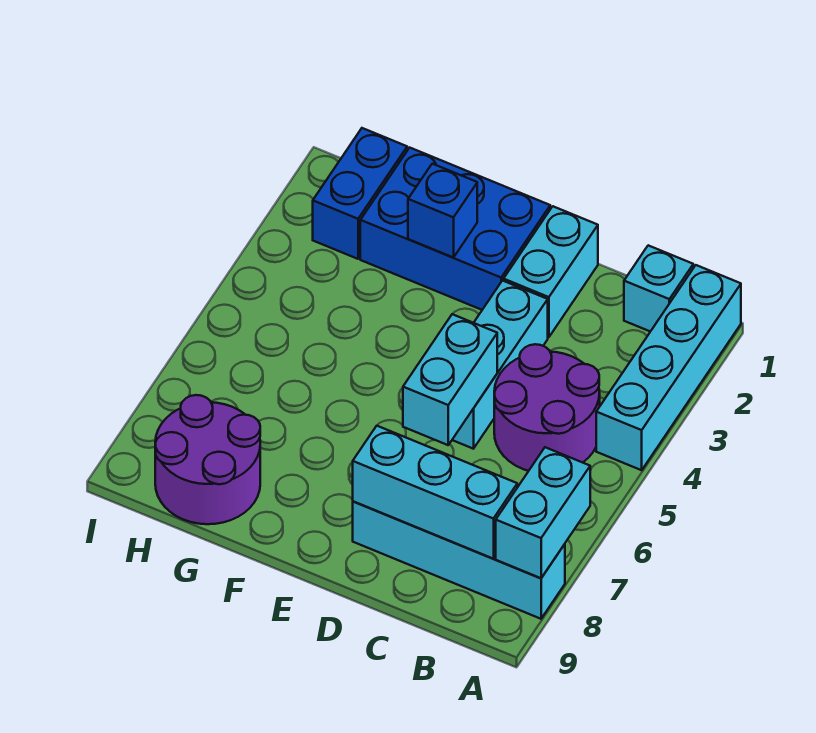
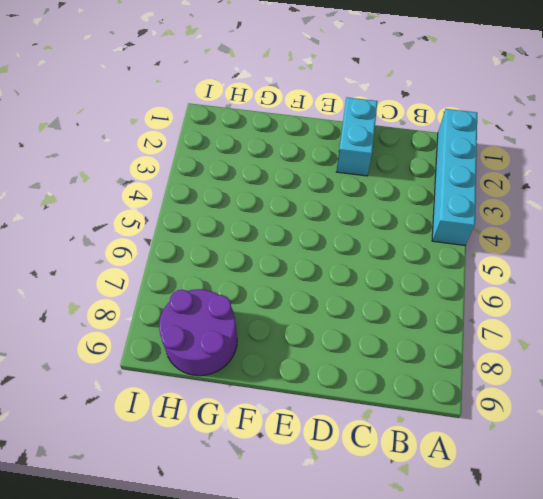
none -> cyan 1x4 brick [353,502,565,619]
none -> cyan 1x1 brick [624,245,693,332]
none -> purple 2x2 round brick [494,344,600,471]

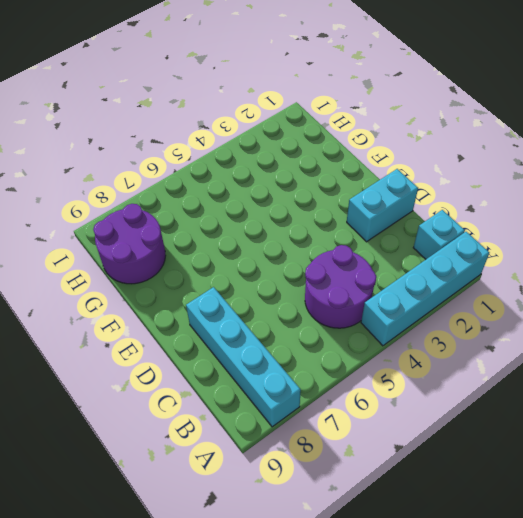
none -> cyan 1x3 brick [452,281,548,449]
none -> blue 2x3 brick [360,148,550,310]
none -> blue 1x2 brick [313,128,407,259]

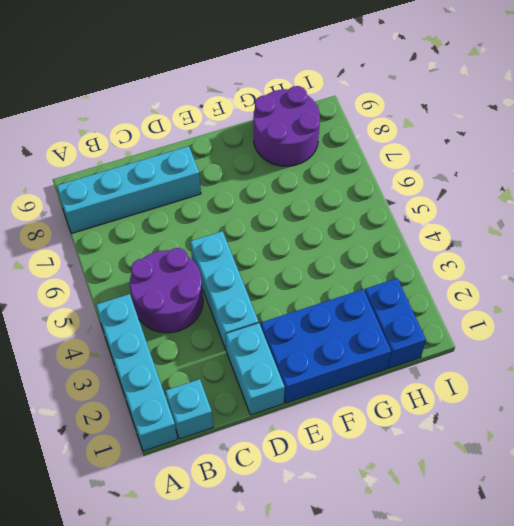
none -> cyan 1x2 brick [496,447,590,578]
none -> cyan 1x3 brick [353,426,517,559]
none -> cyan 1x2 brick [403,314,497,445]

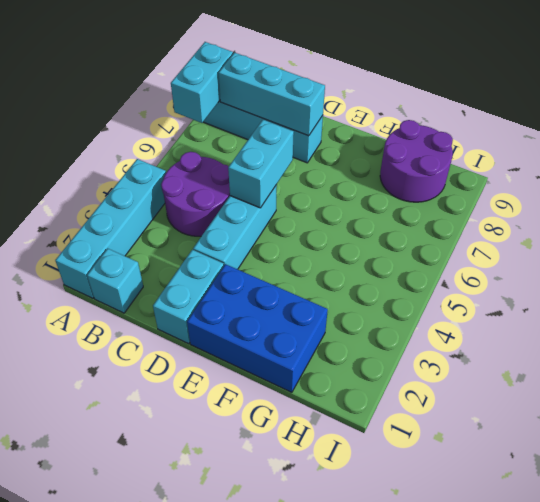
none -> blue 1x2 brick [313,128,407,259]
none -> blue 1x1 brick [408,164,477,258]

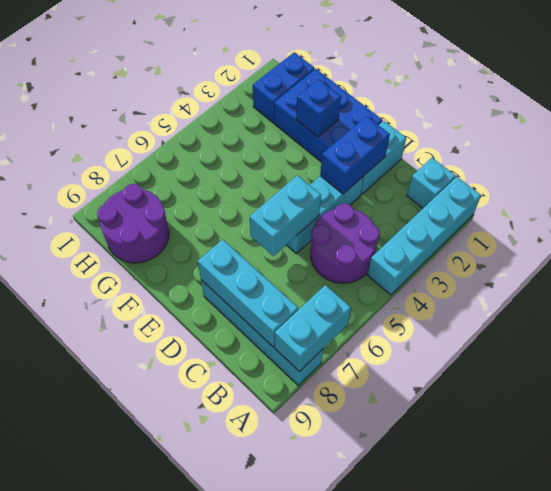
blue 1x2 brick [320,116,390,194] -> none

